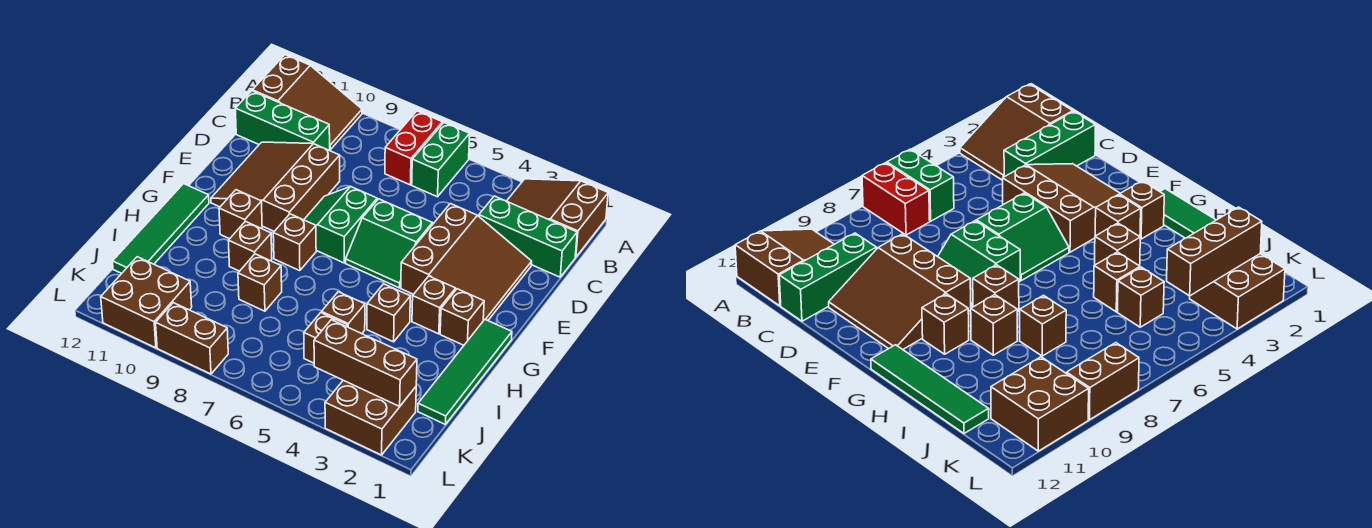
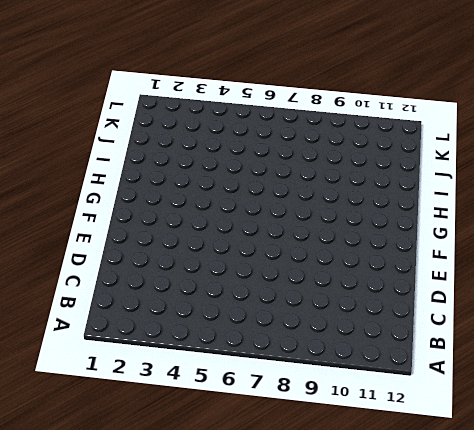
none -> brown 2x3 slope [507,179,608,257]
none -> green 1x2 brick [412,123,470,197]
none -> red 1x2 brick [385,111,442,185]

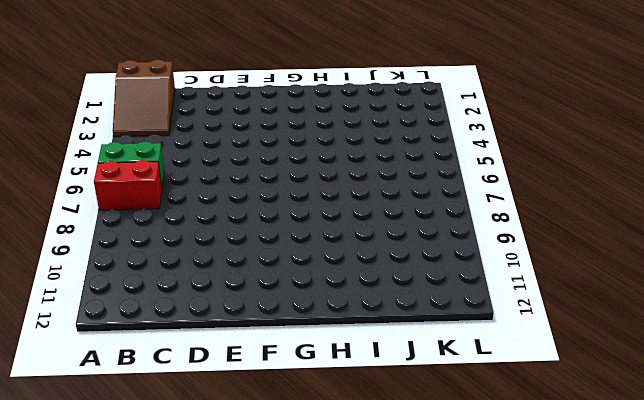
none -> brown 2x3 slope [252,55,362,150]
none -> green 1x3 brick [479,196,577,277]
none -> green 1x3 brick [235,91,330,150]

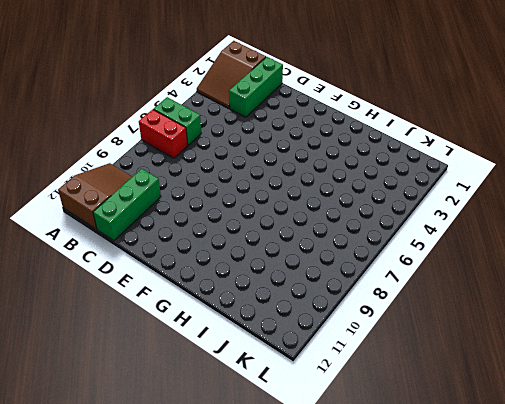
none -> brown 3x3 slope [401,204,532,321]
none -> brown 3x3 slope [211,142,340,231]
none -> green 2x2 slope [346,199,433,288]

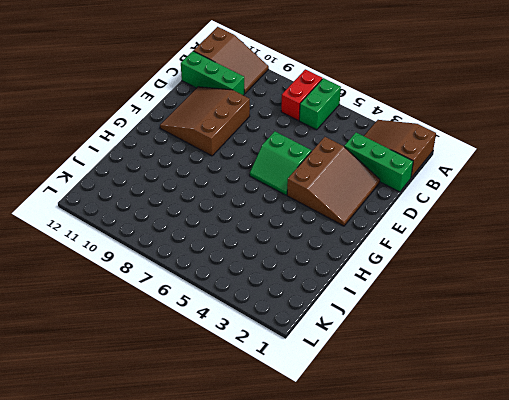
none -> green 2x2 slope [304,187,377,263]
none -> green 1x4 tile [418,319,512,424]
none -> brown 1x1 brick [440,289,484,345]

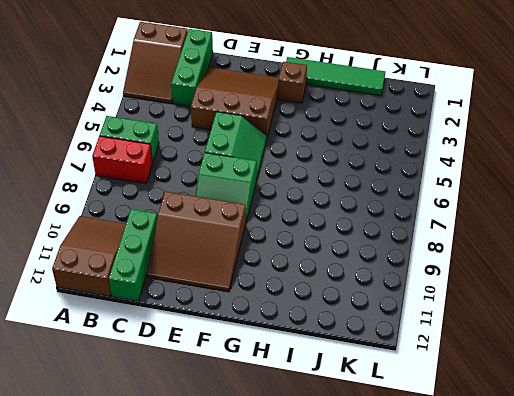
none -> brown 1x1 brick [412,276,456,334]
none -> brown 1x1 brick [273,214,316,271]
none -> brown 1x1 brick [219,190,262,239]

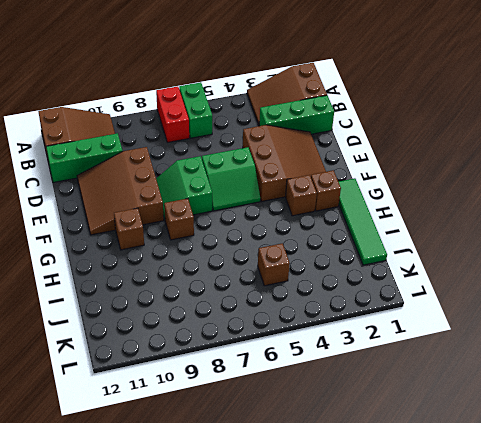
none -> green 1x4 tile [113,184,209,273]
none -> brown 1x1 brick [367,284,410,342]
none -> brown 1x1 brick [228,221,272,271]

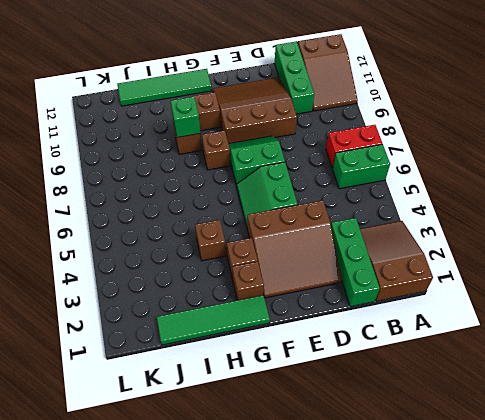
green 1x1 brick [171,97,200,138] -> none
none -> brown 1x1 brick [322,292,365,334]
none -> brown 1x1 brick [238,254,282,311]
none -> brown 1x1 brick [304,313,348,363]

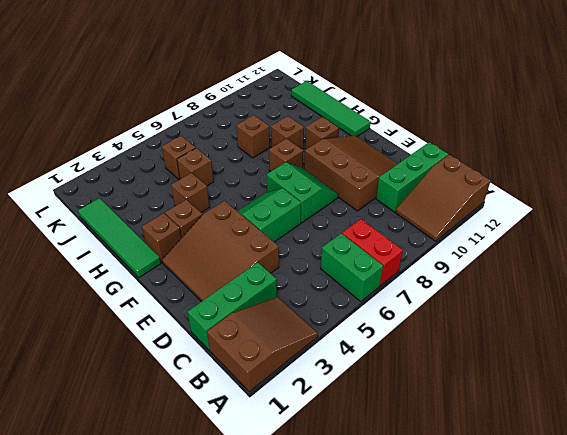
none -> brown 2x2 brick [325,380,416,455]
none -> brown 2x2 brick [101,257,192,348]
none -> brown 1x2 brick [156,303,228,374]

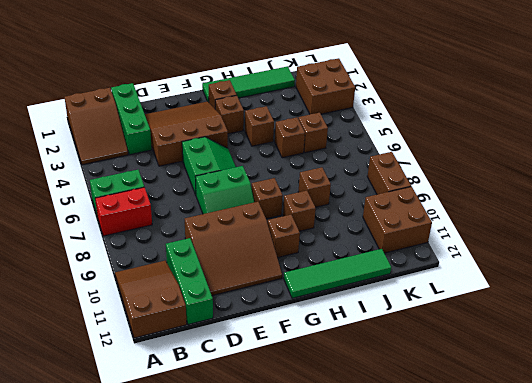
none -> brown 1x3 brick [314,320,417,407]

